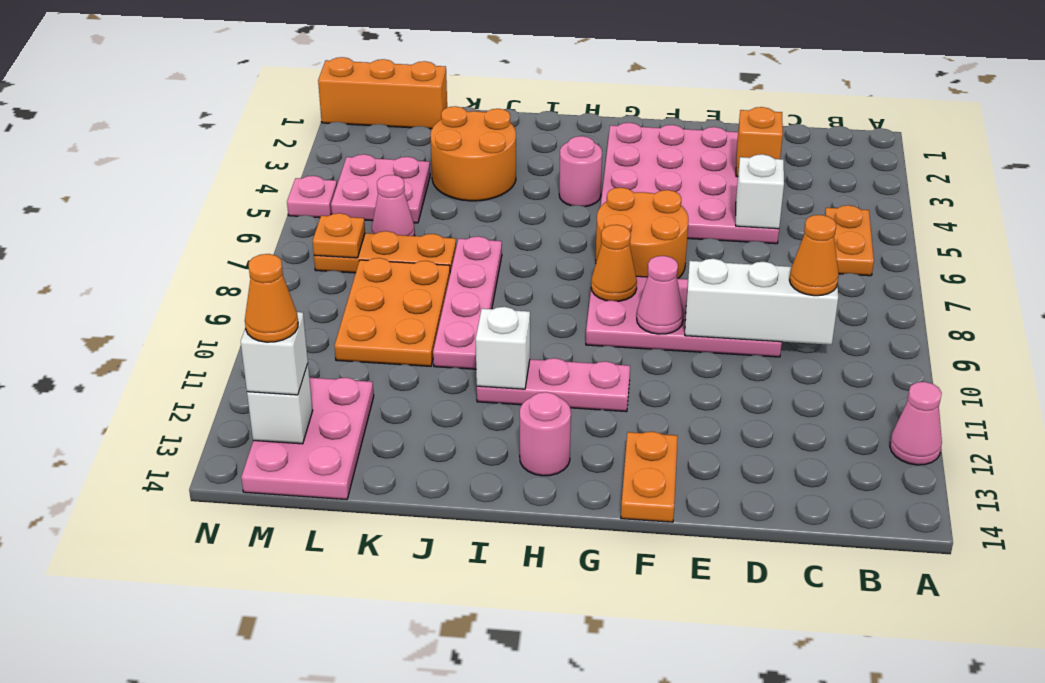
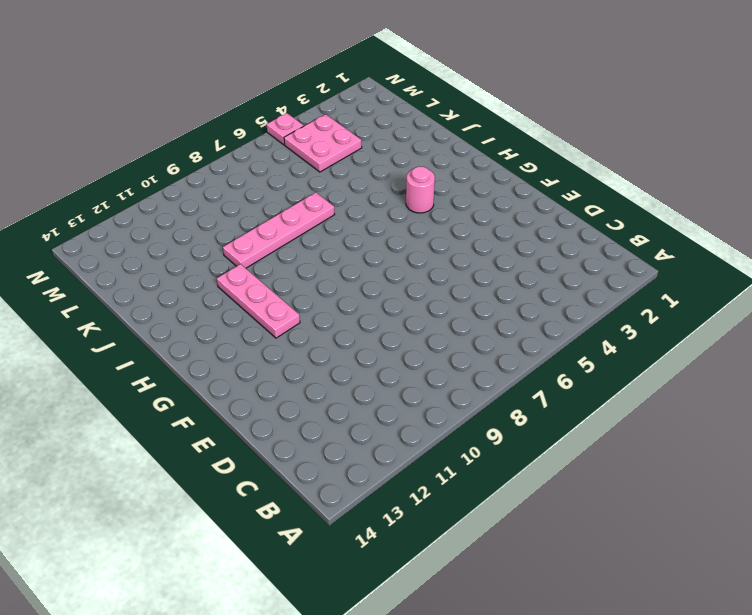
none -> pink 1x1 cone [890,382,942,465]
none -> orange 1x2 plate [825,205,874,276]
none -> pink 4x4 plate [601,123,779,244]

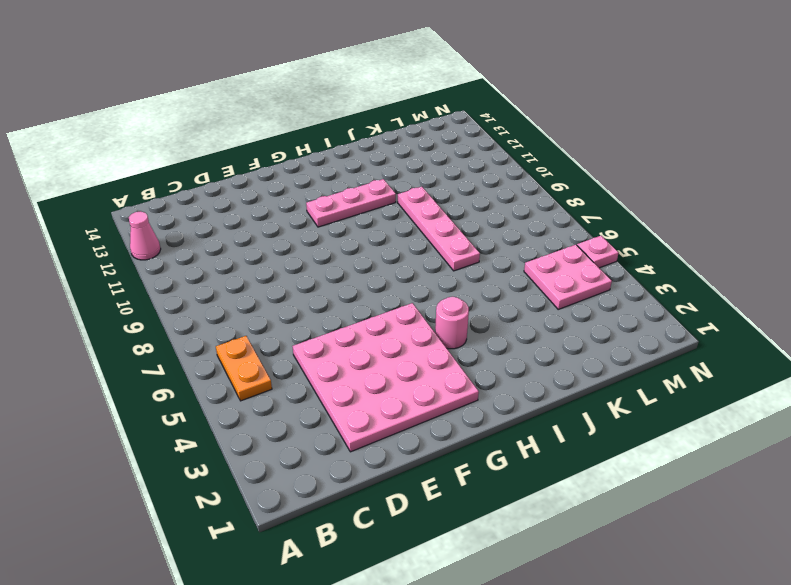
none -> pink 2x4 plate [586,276,782,357]
none -> orange 2x2 round brick [596,187,689,279]
none -> orange 1x2 plate [621,432,678,522]

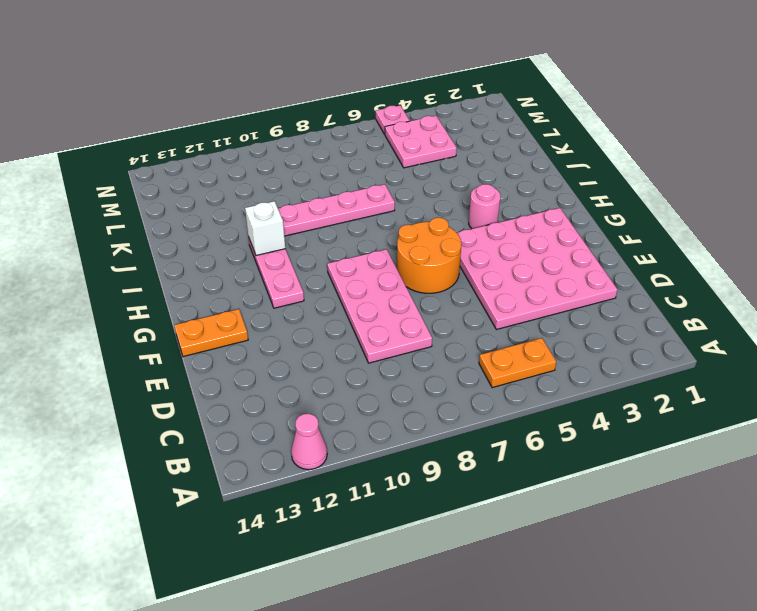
none -> pink 1x1 round brick [520,392,571,476]
none -> orange 2x2 round brick [430,106,516,201]
none -> orange 1x3 plate [314,231,456,273]

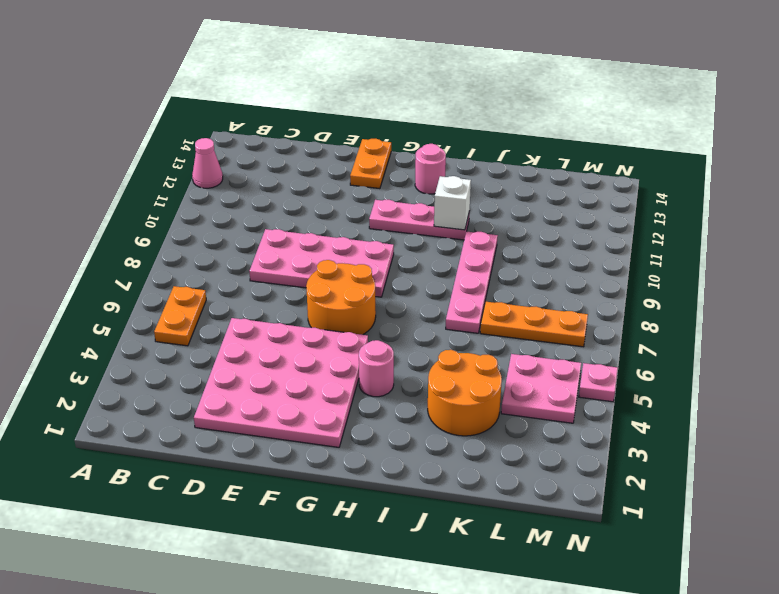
none -> orange 2x3 plate [334,258,450,366]
none -> orange 1x3 brick [318,57,447,129]
none -> pink 1x1 cone [372,175,415,236]

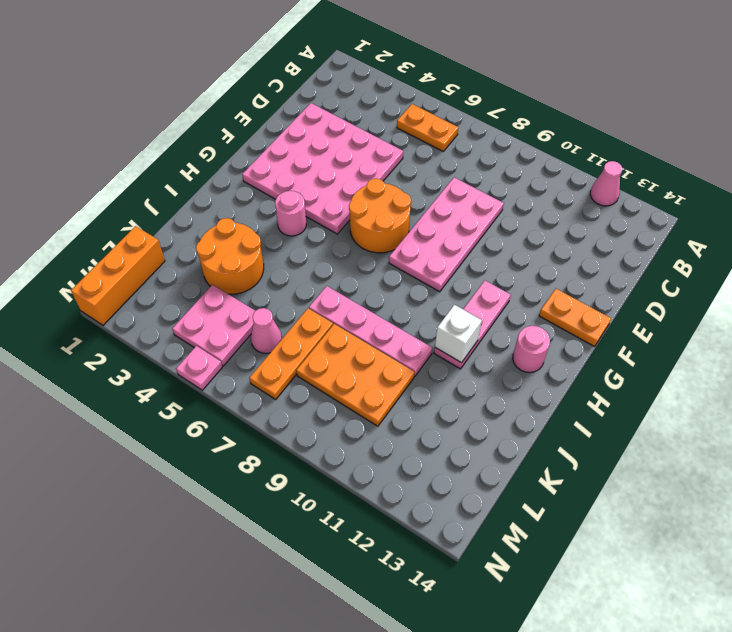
none -> pink 2x3 plate [241,377,374,500]
none -> white 1x3 brick [685,259,838,345]
none -> orange 1x1 brick [736,107,783,177]

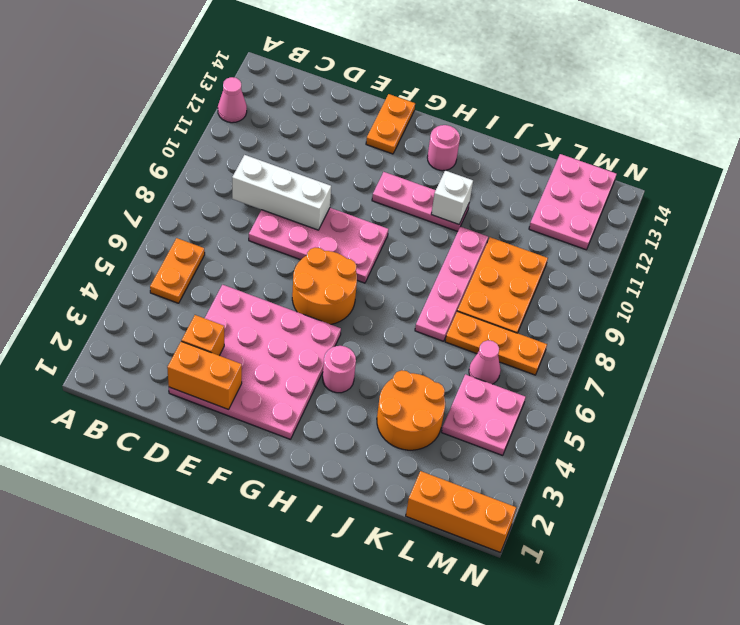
orange 1x2 brick [167,341,242,410] -> none
none -> pink 1x1 plate [287,176,337,218]
none -> white 1x1 brick [736,154,784,229]
none -> pink 1x1 cone [637,256,684,334]

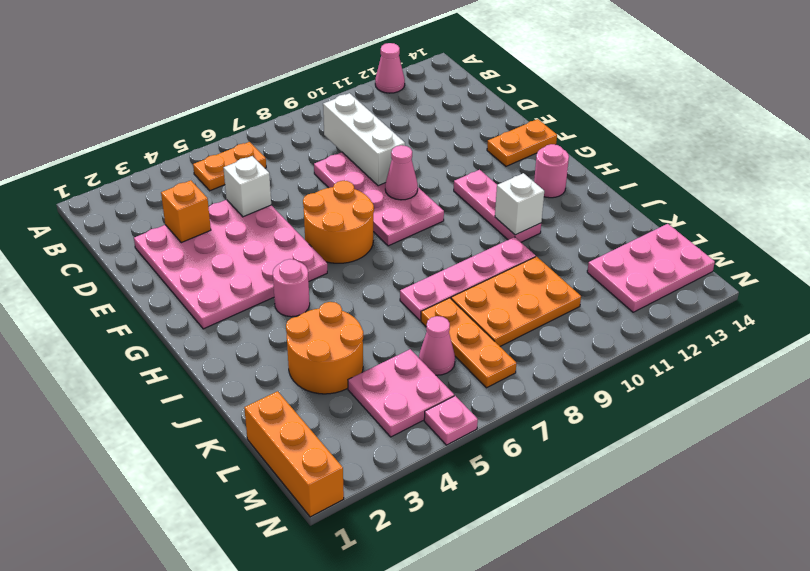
none -> orange 1x1 cone [591,225,637,301]
none -> orange 1x1 plate [313,213,365,258]
none -> white 1x1 brick [247,364,313,444]

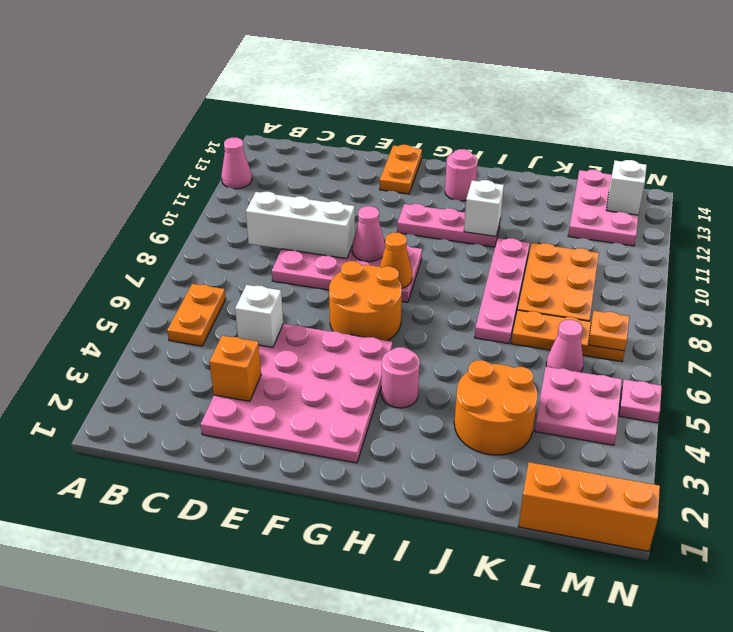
none -> orange 1x1 cone [789,215,839,296]
none -> white 1x1 brick [241,312,308,395]
none -> orange 1x1 cone [245,254,298,342]

